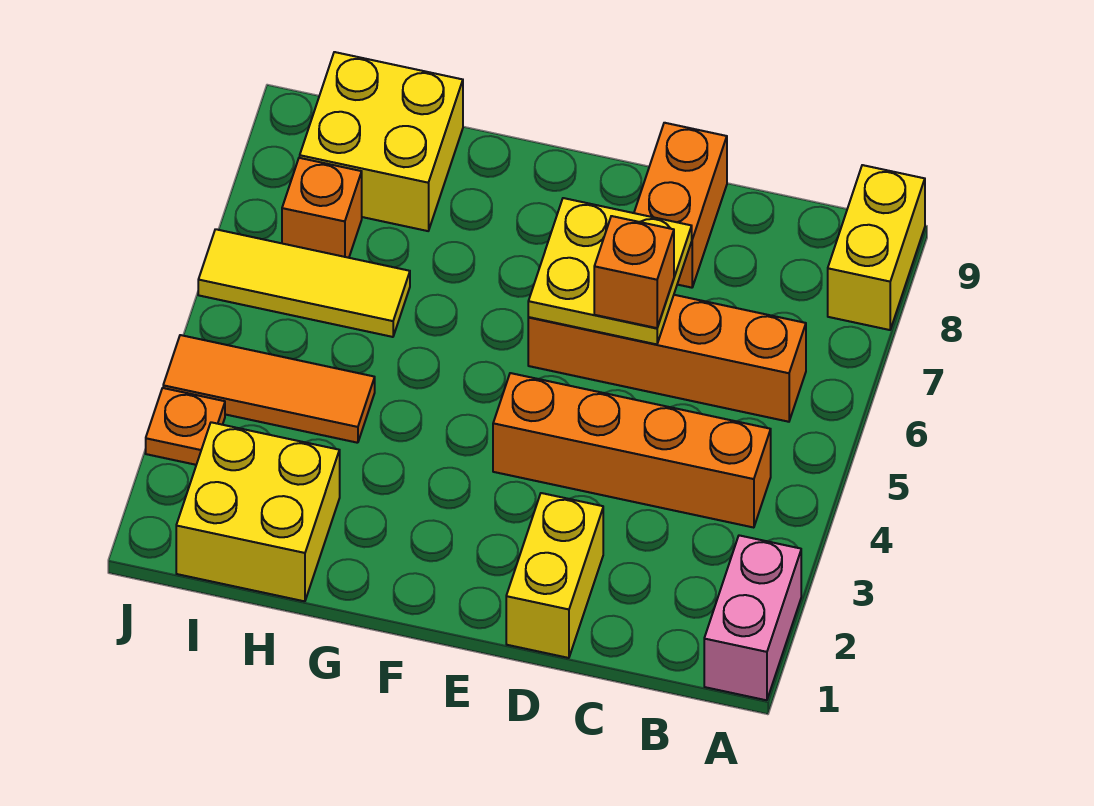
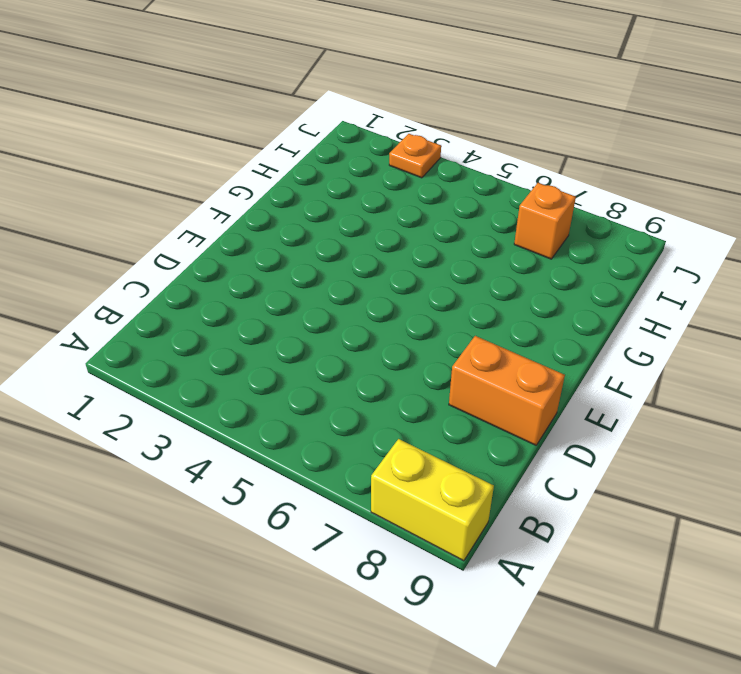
none -> pink 1x2 brick [704,535,801,700]
none -> orange 1x4 brick [493,373,771,528]
none -> orange 1x4 brick [528,295,806,422]

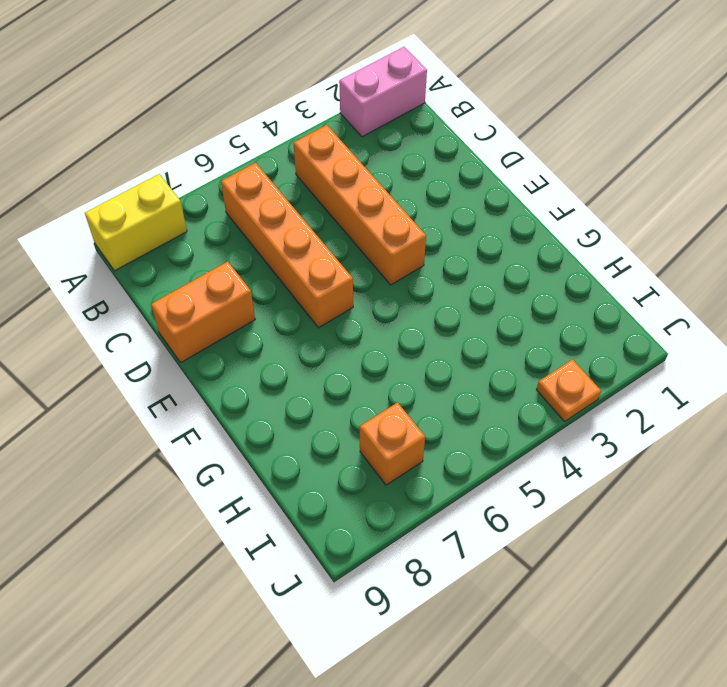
none -> yellow 1x2 brick [506,493,603,658]
none -> yellow 2x2 brick [176,422,340,601]
none -> orange 1x3 tile [163,335,375,443]

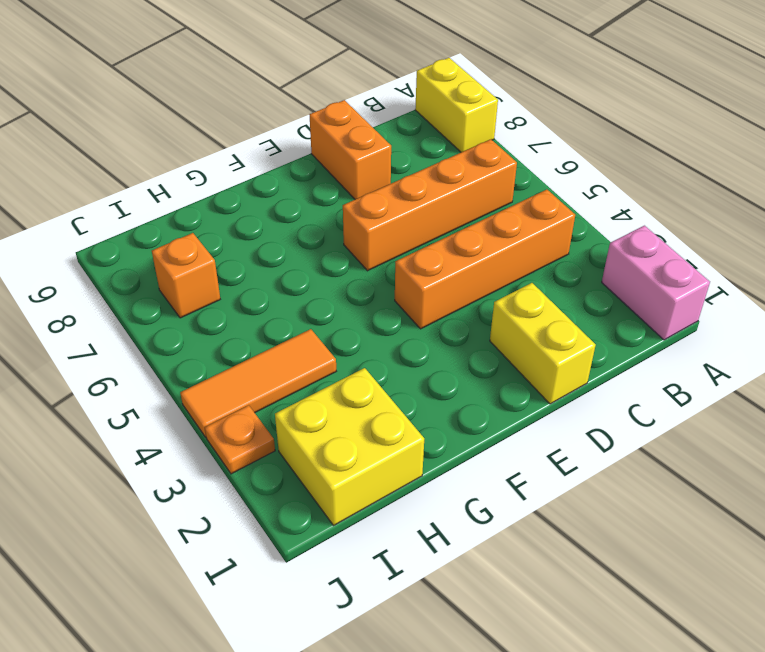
none -> yellow 1x3 tile [198,229,410,337]
none -> yellow 2x2 brick [300,52,463,231]
none -> yellow 2x2 plate [528,198,692,344]

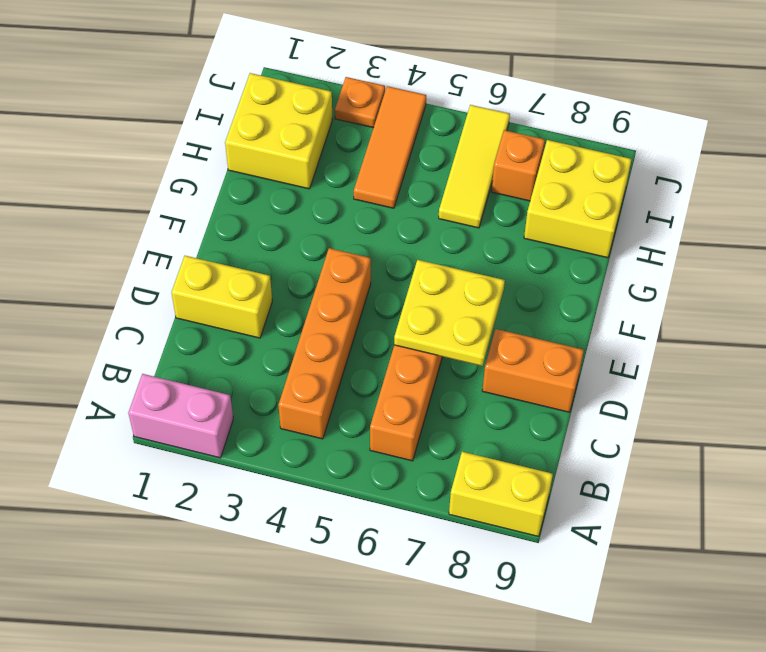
none -> orange 1x1 brick [594,216,674,328]

